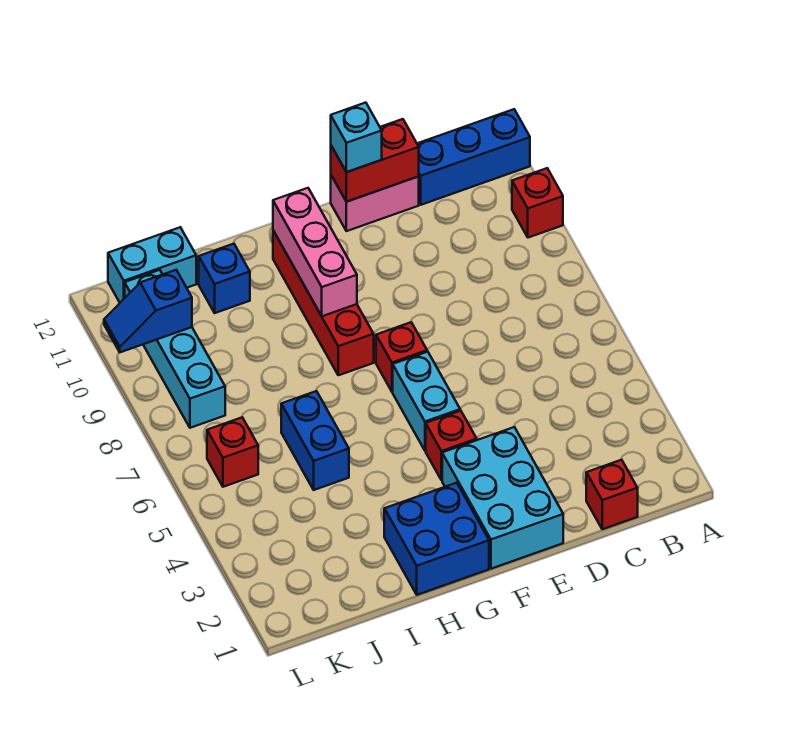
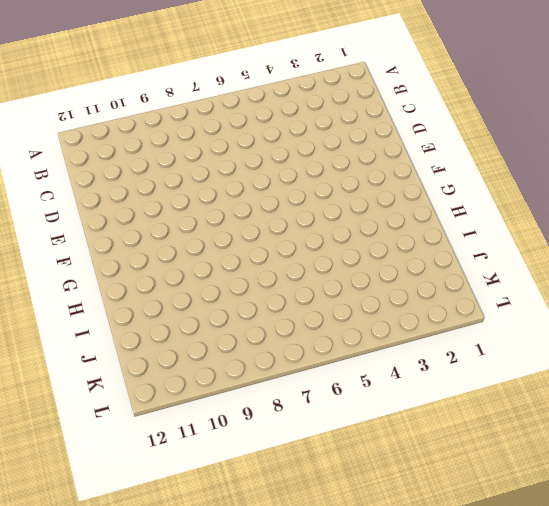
none -> red 1x1 brick [512,168,563,238]
none -> blue 1x3 brick [417,109,530,205]
none -> red 1x1 brick [586,460,638,529]

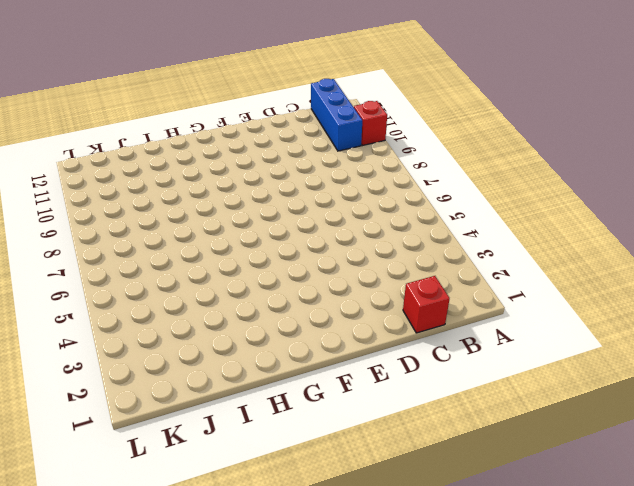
blue 1x3 brick [311,79,362,151] -> blue 1x3 brick turned to [417,109,530,205]
none -> pink 1x2 brick [331,175,419,231]
none -> cyan 2x3 brick [442,427,563,569]
none -> red 1x1 brick [426,411,477,480]

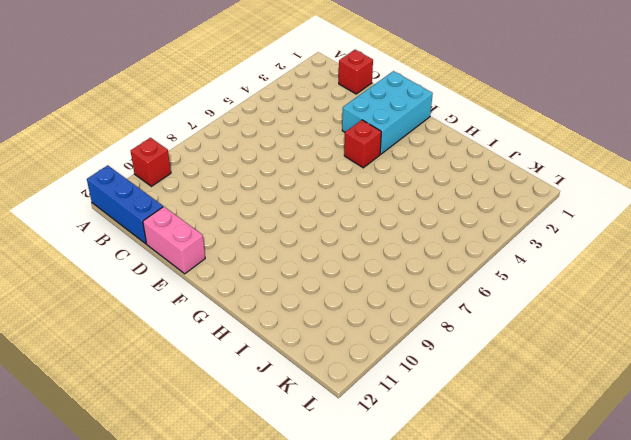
none -> cyan 1x2 brick [393,352,460,451]
none -> red 1x1 brick [376,322,427,392]
none -> blue 2x2 brick [384,483,489,595]

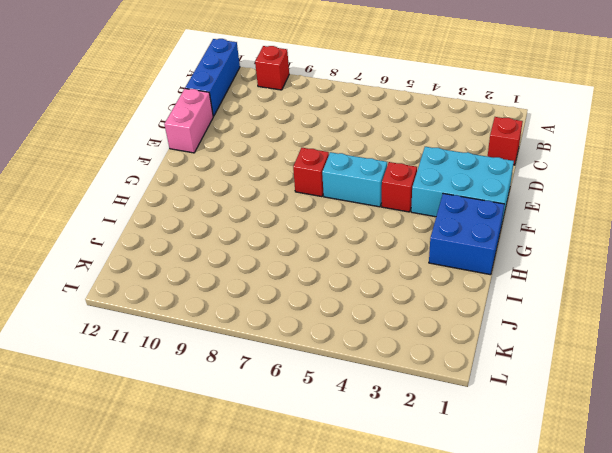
none -> red 1x4 brick [273,231,374,375]
none -> blue 1x2 brick [281,391,349,490]
none -> blue 1x1 brick [199,244,250,313]

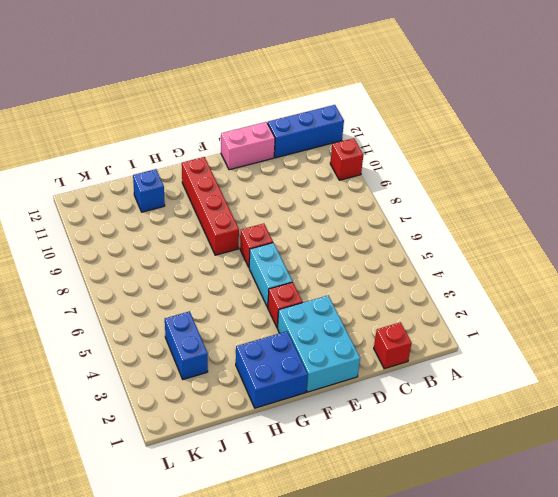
blue 1x2 brick [165,311,208,379] -> blue 1x2 brick moved to [281,391,349,490]
none -> cyan 1x2 brick [108,227,196,302]
none -> red 1x1 brick [207,417,258,487]
none -> cyan 1x4 brick [125,270,225,428]

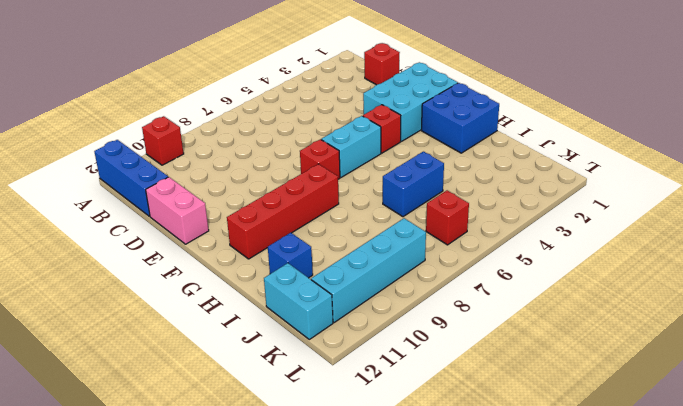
none -> red 1x2 brick [331,119,419,202]
none -> pink 1x3 brick [273,188,357,316]
none -> blue 1x2 slope [104,270,192,352]

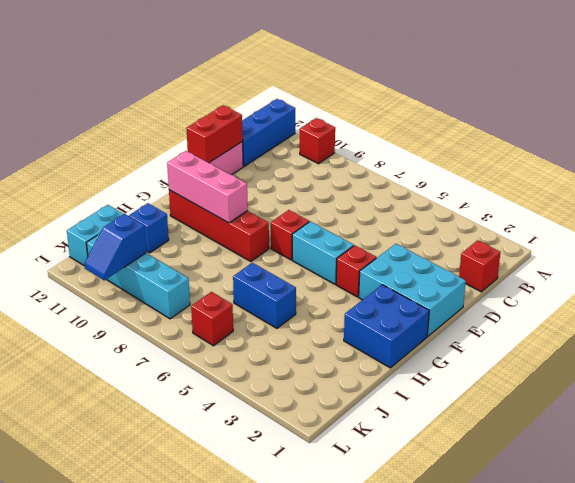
none -> cyan 1x1 brick [331,103,382,172]

